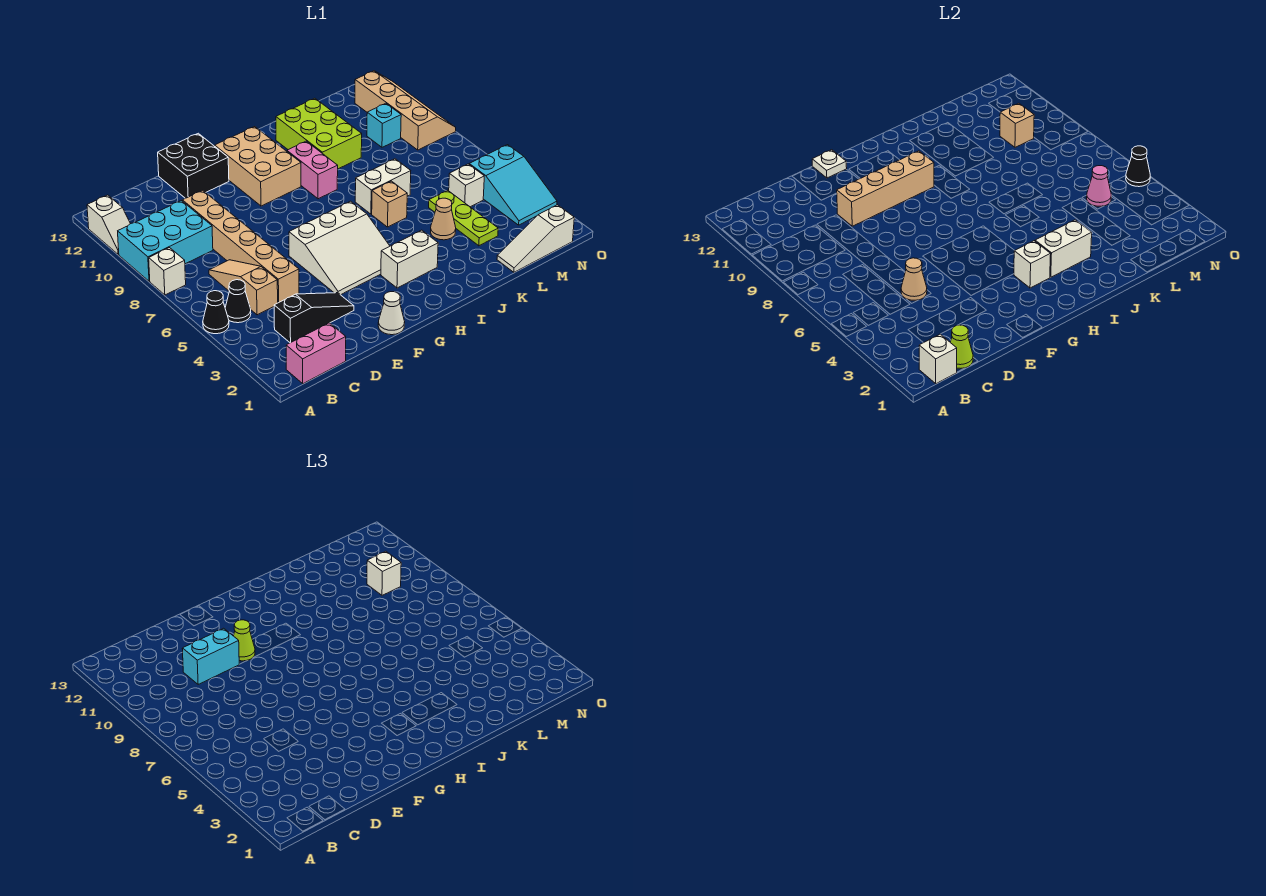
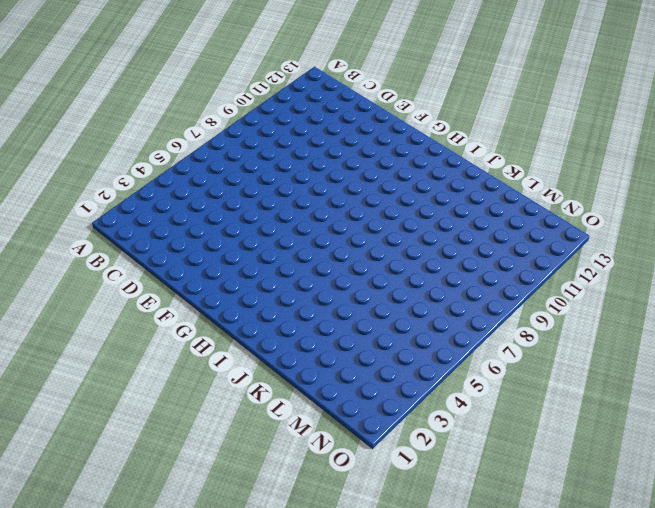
none -> black 1x1 cone [203,291,229,334]
none -> white 1x1 brick [149,248,186,295]
none -> cyan 2x3 brick [118,201,213,281]
none -> white 1x2 slope [87,195,130,255]

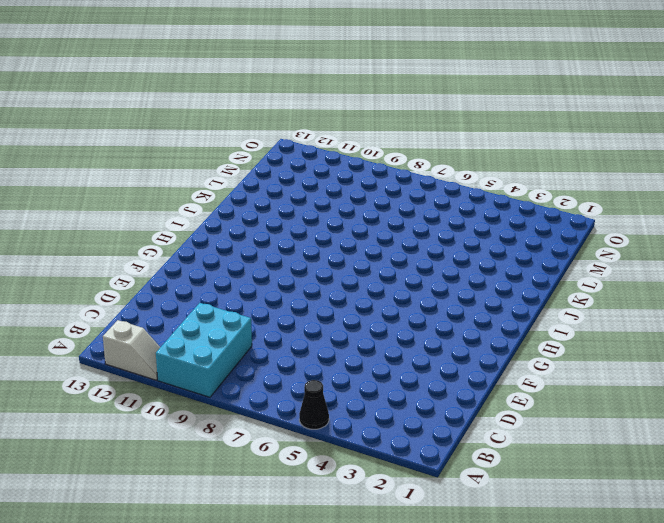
none -> white 1x1 brick [149,248,186,295]
none -> pink 1x2 brick [286,323,346,384]
none -> black 1x1 cone [225,280,251,323]
none -> black 1x3 slope [274,293,354,343]

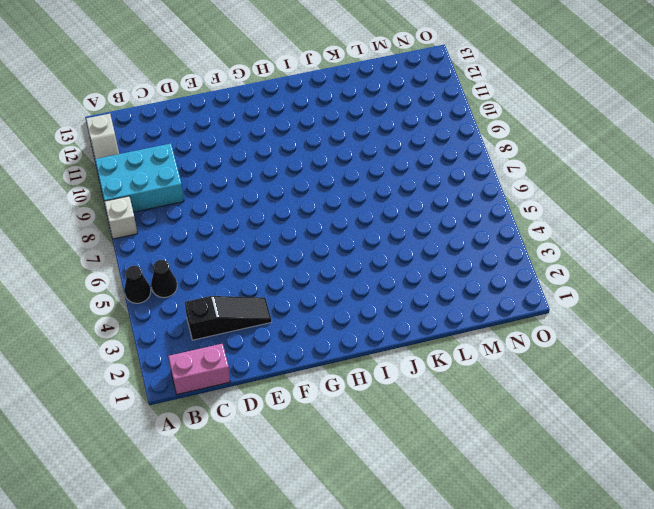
none -> tan 1x3 slope [209,260,278,315]
none -> tan 1x6 brick [182,190,299,303]
none -> black 2x2 brick [158,133,229,198]
none -> white 1x1 cone [378,292,405,335]

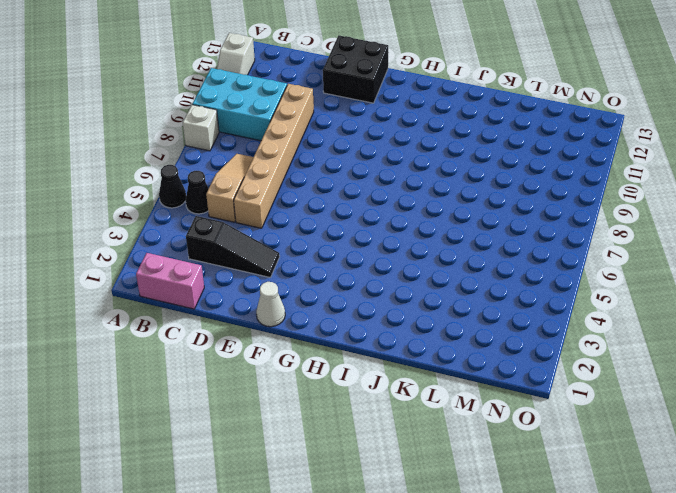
none -> white 3x3 slope [289,201,390,295]
none -> tan 2x3 brick [215,127,301,206]
none -> white 1x2 brick [381,230,438,288]
none -> pink 1x2 brick [287,141,338,199]

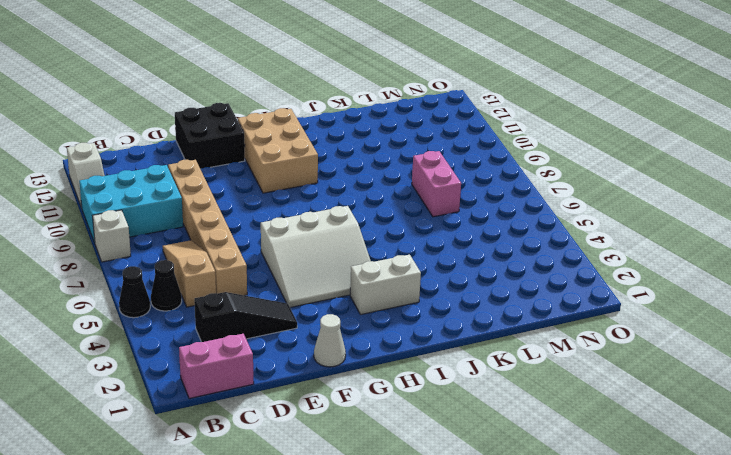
pink 1x2 brick [412,151,461,217] -> pink 1x2 brick moved to [287,141,338,199]
none -> tan 1x1 brick [372,181,407,227]
none -> white 1x2 brick [355,159,411,214]
none -> lime 2x3 brick [276,98,362,169]
none -> tan 1x1 cone [431,198,456,240]

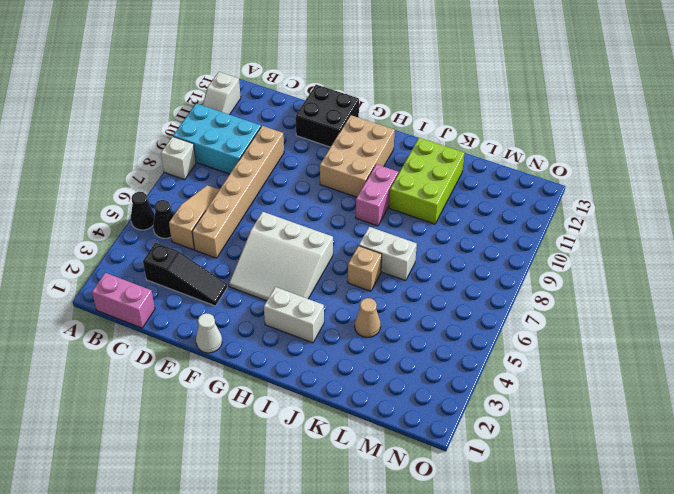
none -> white 1x3 slope [497,205,574,272]
none -> lime 1x3 plate [429,190,498,246]
none -> white 1x1 brick [449,164,484,207]
none -> cyan 1x1 brick [367,103,401,147]

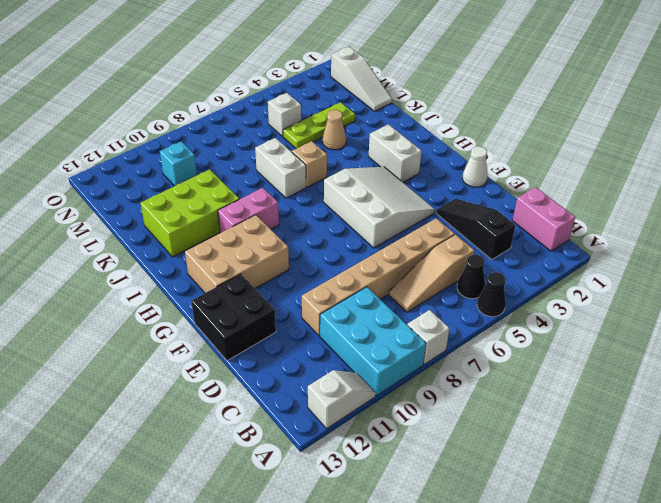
none -> cyan 2x3 slope [469,145,557,225]
none -> tan 2x4 slope [355,71,456,150]
none -> white 1x1 brick [919,334,957,384]
none -> lime 1x1 cone [950,325,973,368]

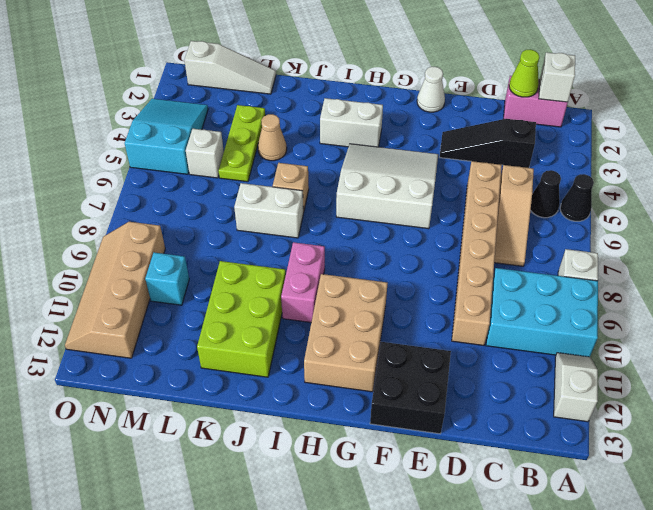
none -> tan 1x1 cone [901,258,927,300]
none -> tan 1x4 brick [837,151,934,226]
none -> white 1x1 plate [812,150,847,178]
none -> white 1x1 brick [1014,241,1051,288]

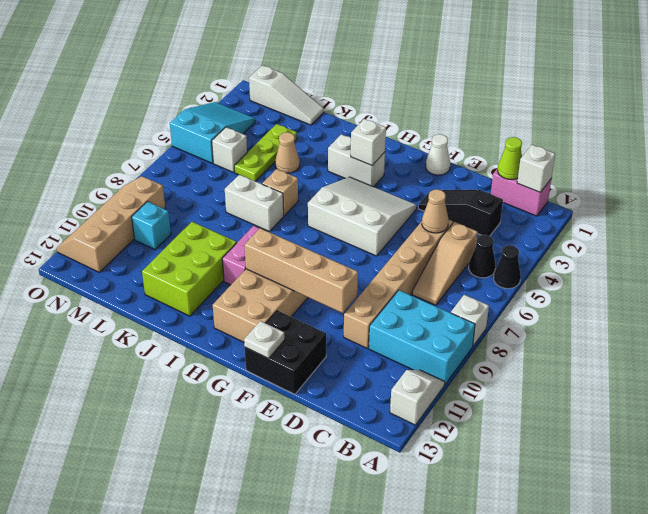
none -> white 1x2 brick [1035,220,1092,277]
none -> pink 1x1 cone [1087,166,1111,206]
none -> tan 1x1 brick [1000,103,1034,147]
none -> black 1x1 cone [1126,146,1150,187]

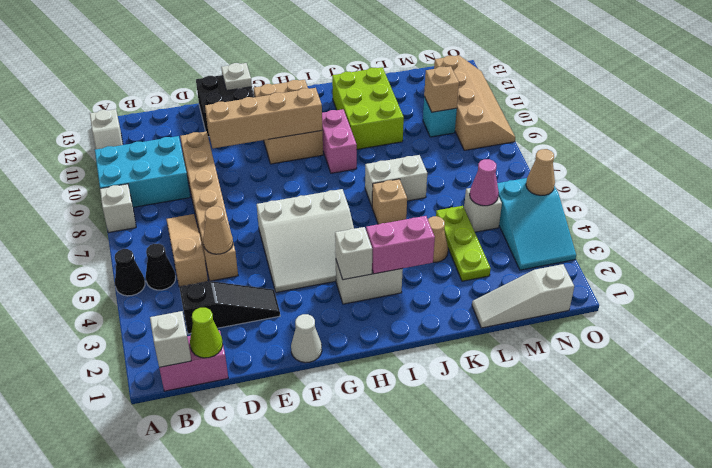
pink 1x2 brick [366,216,435,274] -> white 1x2 brick [1035,220,1092,277]
tan 1x1 cone [526,149,555,195] -> black 1x1 cone [1126,146,1150,187]
none -> cyan 1x2 brick [182,628,239,684]
none -> lime 1x1 cone [234,620,255,661]
none -> white 1x1 brick [367,551,401,595]

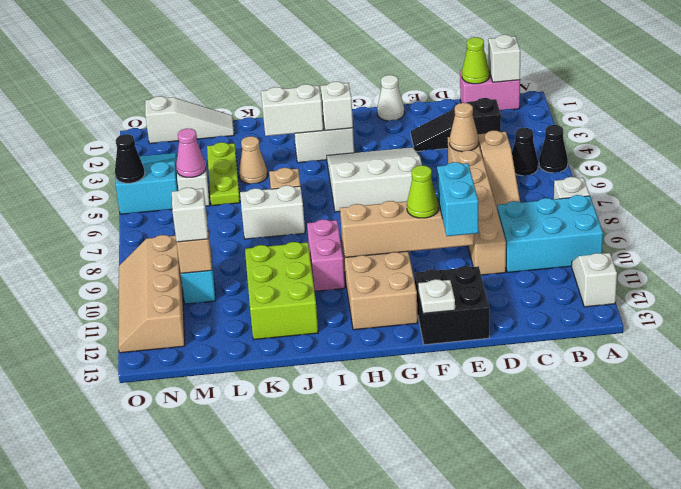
cyan 1x2 brick [437,162,479,236] -> cyan 1x2 brick turned to [182,628,239,684]

